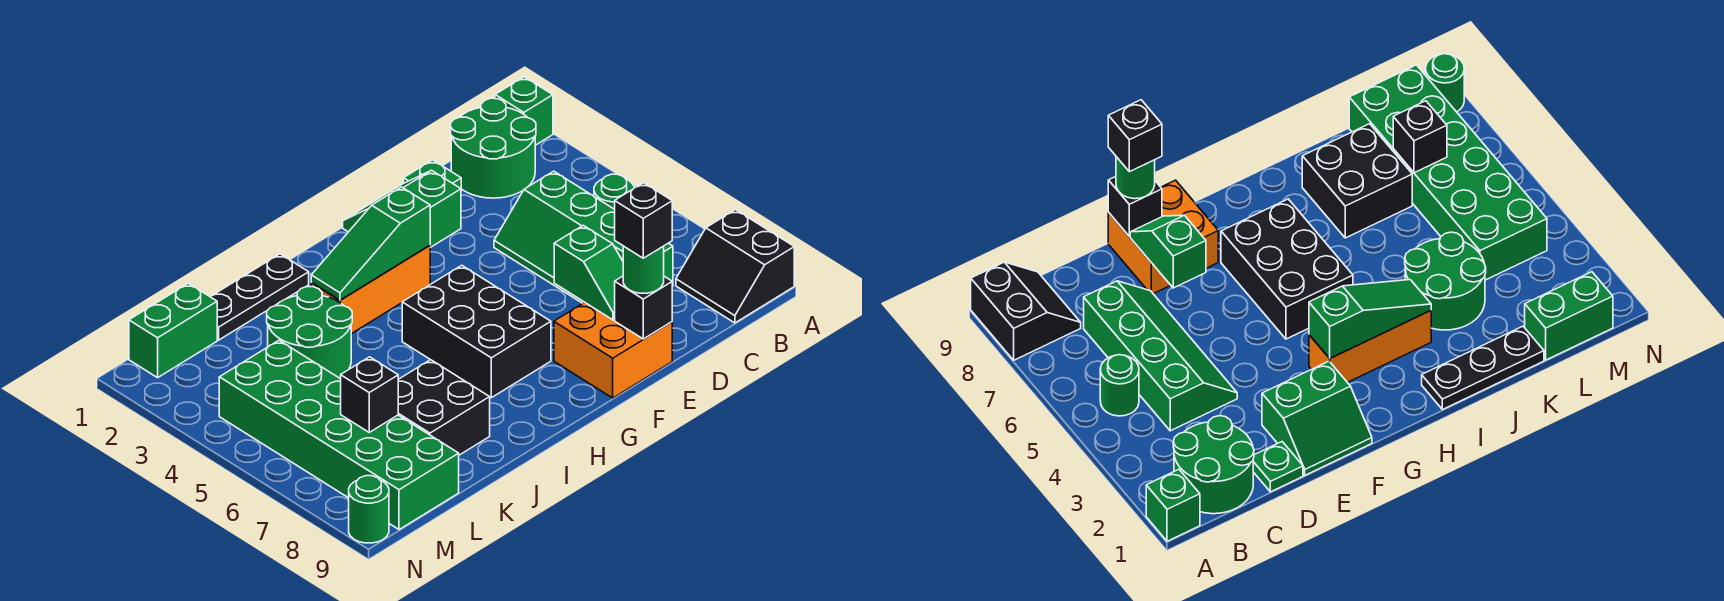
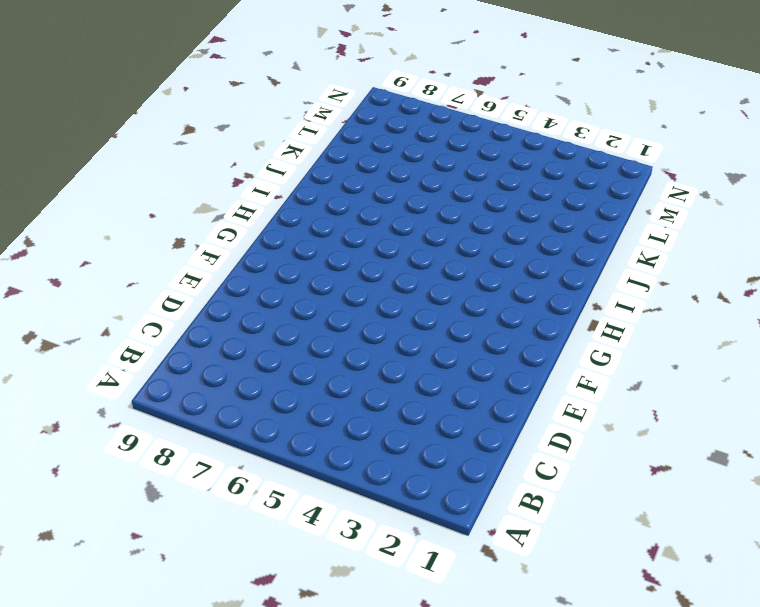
none -> green 1x1 brick [495,77,553,145]
none -> black 2x2 slope [676,210,794,323]
none -> green 2x2 round brick [451,98,536,198]

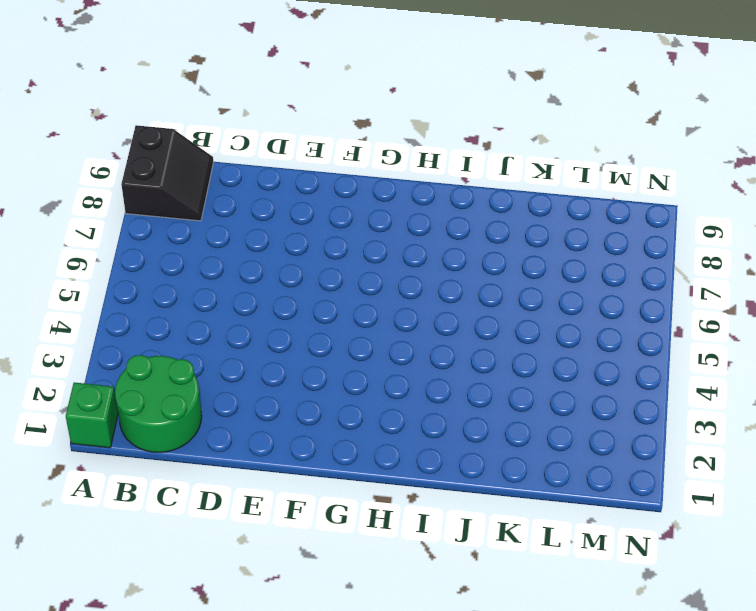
none -> green 1x1 round brick [594,174,634,209]
none -> green 2x4 slope [494,171,673,303]
none -> green 1x1 plate [404,160,461,188]

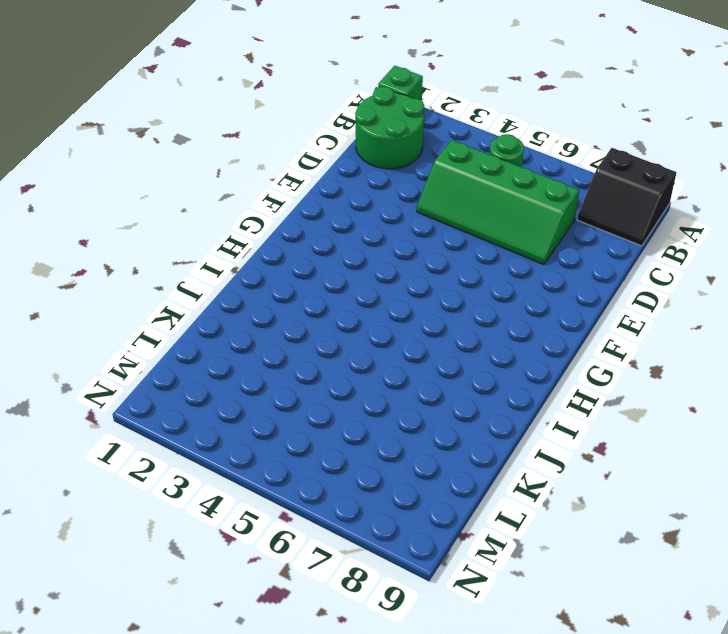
none -> green 1x1 plate [404,160,461,188]
none -> green 2x2 slope [343,170,461,248]
none -> orange 2x2 brick [554,302,672,398]

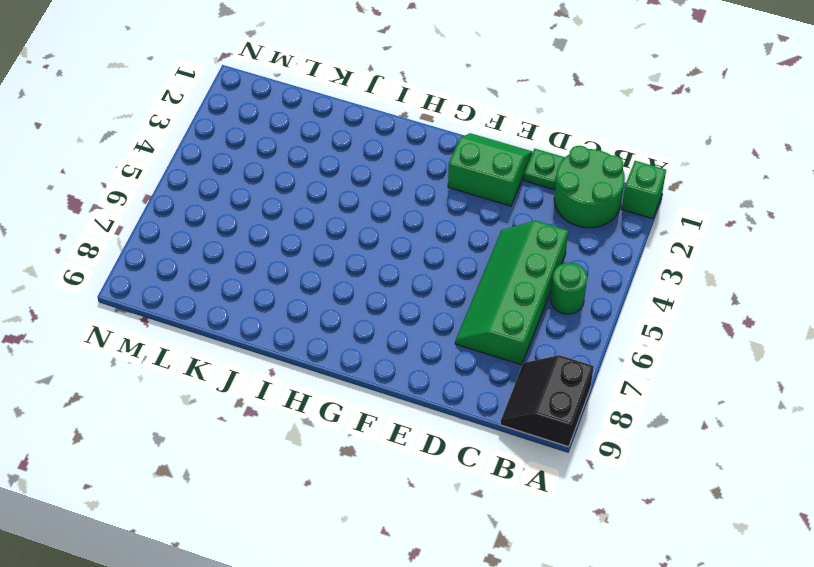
none -> orange 2x2 brick [554,302,672,398]
none -> orange 1x3 brick [311,245,430,334]
none -> black 2x3 brick [402,265,551,398]

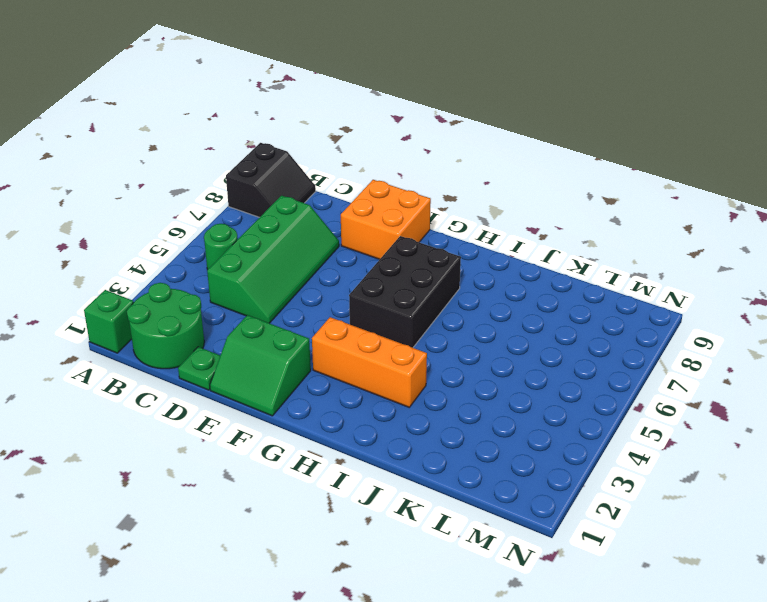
none -> black 1x3 plate [210,254,309,340]
none -> green 2x2 round brick [267,287,352,378]
none -> black 2x2 brick [398,360,490,455]

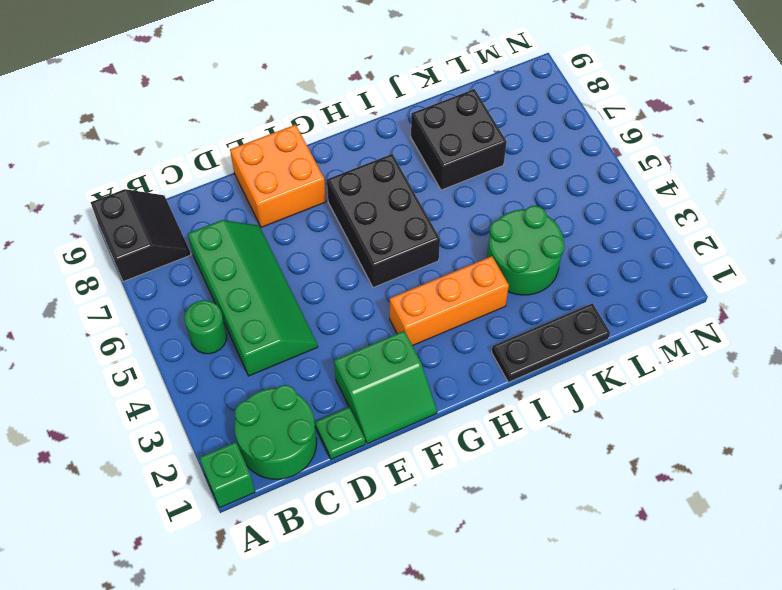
none -> green 1x2 brick [129,283,217,378]
none -> green 2x6 brick [219,340,459,530]
none -> green 1x1 round brick [349,476,389,543]

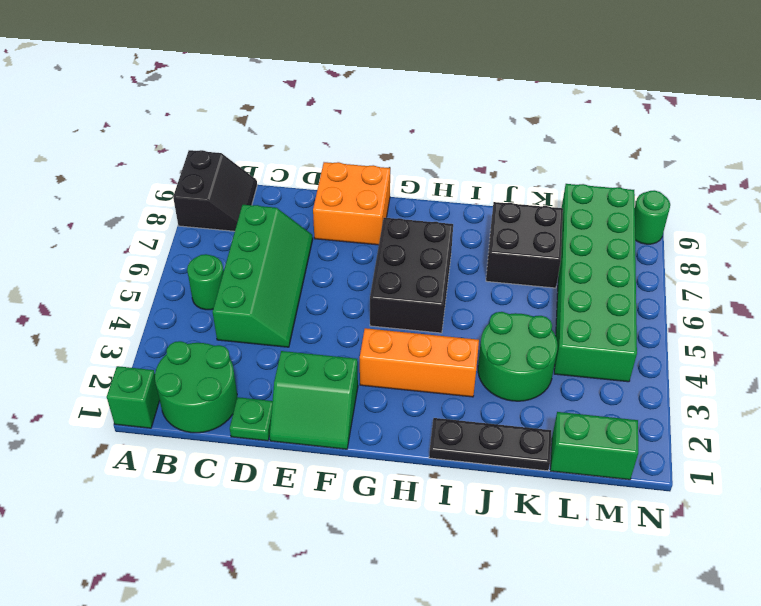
none -> green 1x2 slope [554,225,623,320]
none -> black 1x1 brick [615,276,672,339]
none -> green 1x3 slope [311,187,430,300]

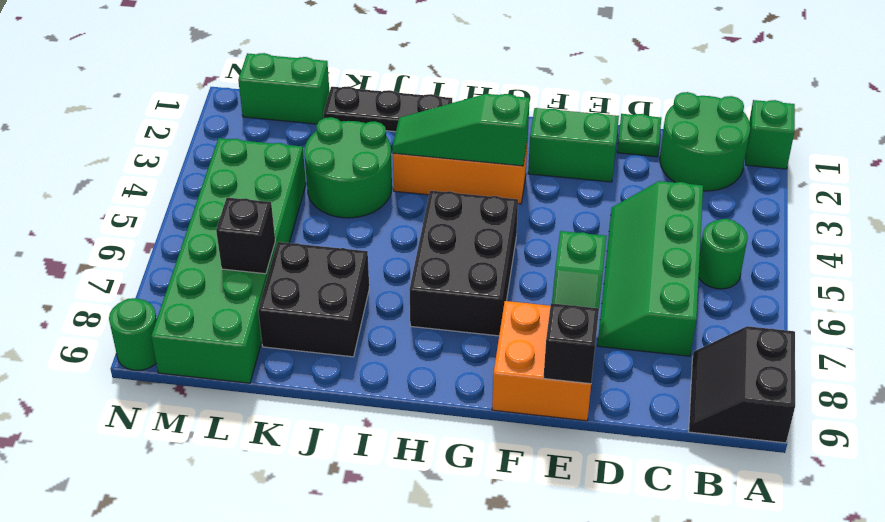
none -> green 1x1 round brick [623,246,664,293]
none -> black 1x1 brick [615,183,672,258]

